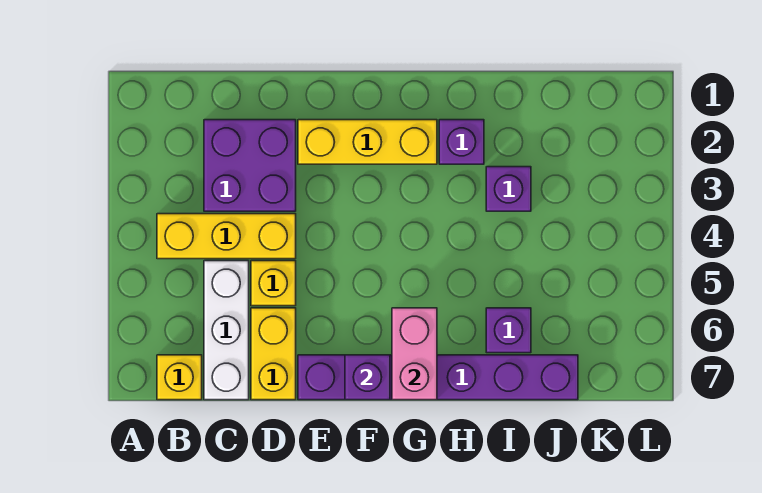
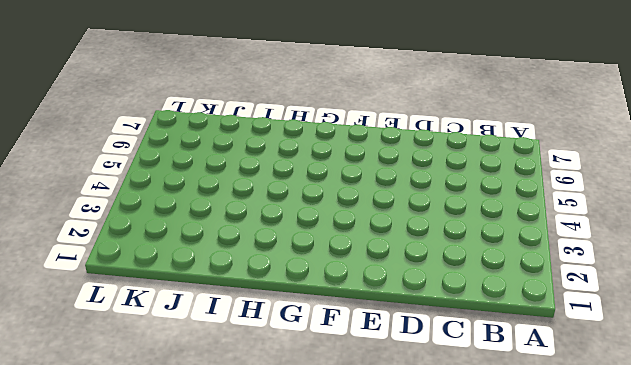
none -> yellow 1x3 brick [157,214,296,259]
none -> yellow 1x1 brick [157,355,202,400]
none -> purple 2x2 brick [204,120,296,211]

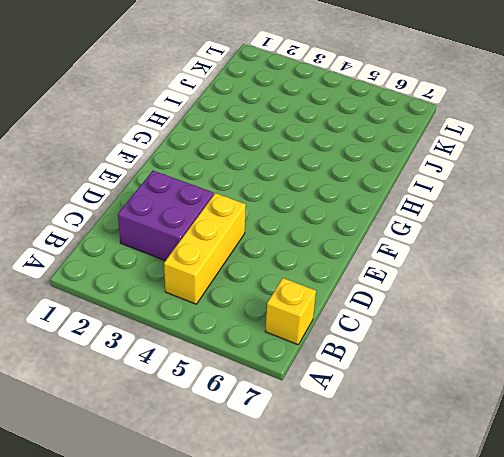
none -> white 1x3 brick [204,261,249,400]
none -> yellow 1x1 brick [251,261,296,306]
none -> yellow 1x2 brick [251,308,296,400]

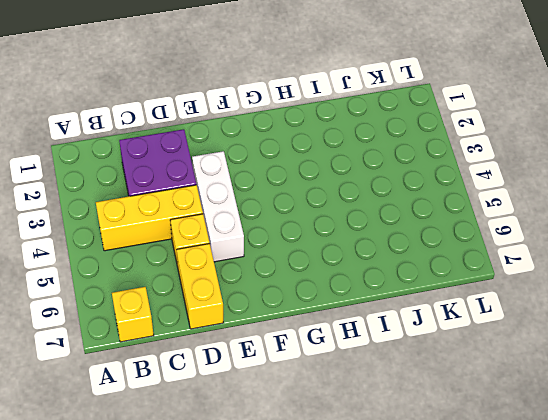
white 1x3 brick [192,151,244,262] -> white 1x3 brick moved to [204,261,249,400]
none -> yellow 1x3 brick [298,120,437,164]
none -> purple 1x6 brick [298,355,578,400]
none -> purple 1x1 brick [439,120,484,164]

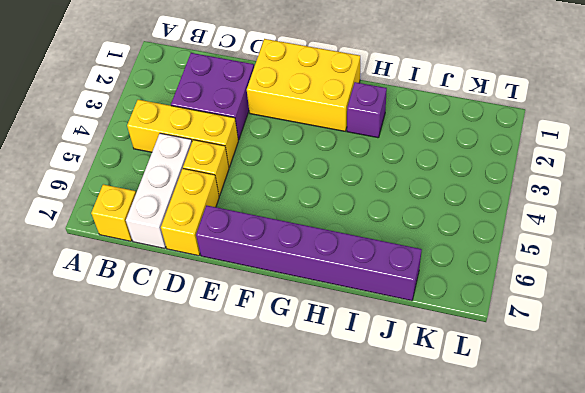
yellow 2x3 brick [247,39,360,131] -> yellow 1x3 brick [298,120,437,164]
none -> purple 1x1 brick [486,167,531,211]
none -> purple 1x1 brick [486,308,531,353]
none -> purple 1x1 brick [345,355,390,400]

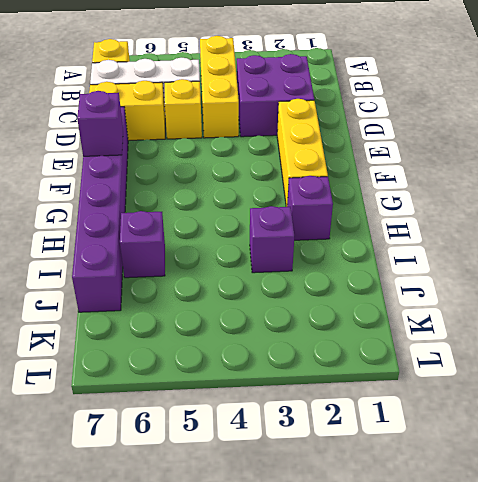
none -> pink 1x2 brick [392,308,437,400]

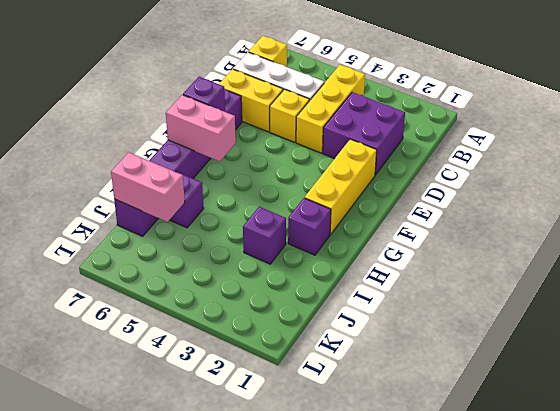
pink 1x2 brick [111,152,185,222] -> none

